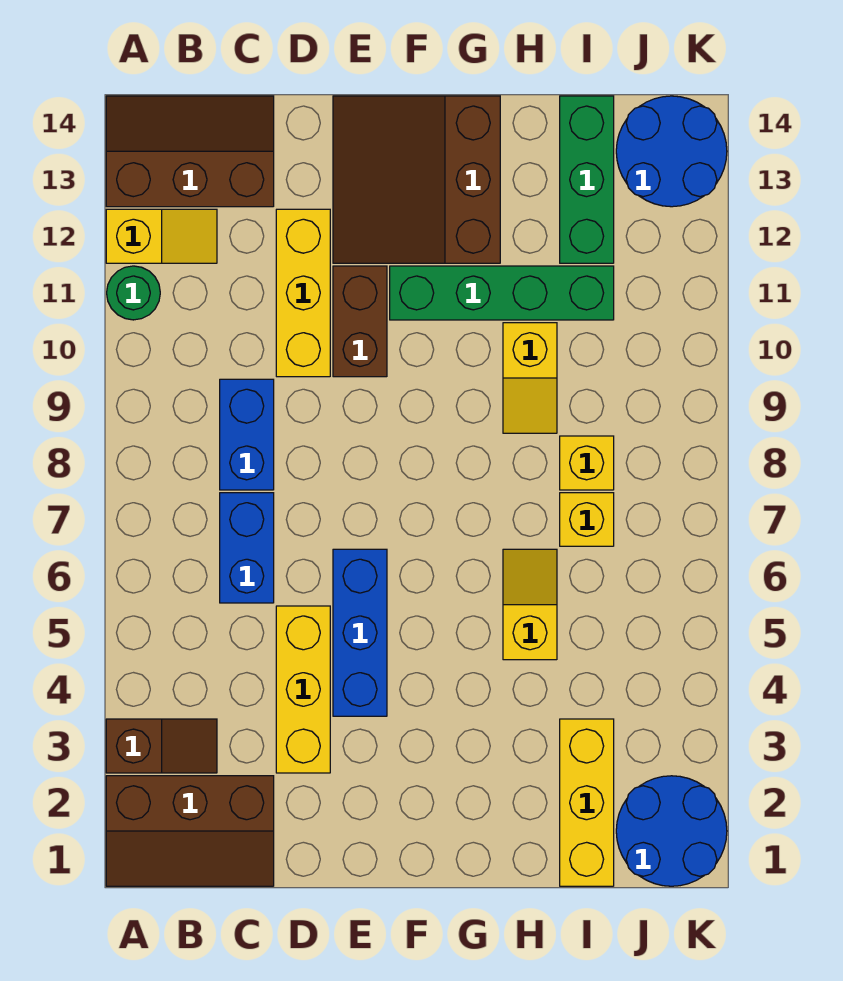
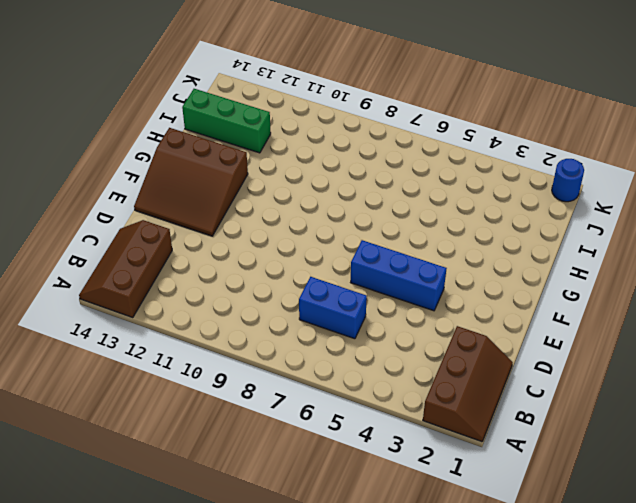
blue 1x1 round brick [552,159,584,202] -> blue 2x2 round brick [616,776,727,886]
none -> brown 1x2 slope [106,719,217,773]
none -> green 1x1 round brick [107,266,160,320]
none -> yellow 1x2 slope [106,209,217,263]

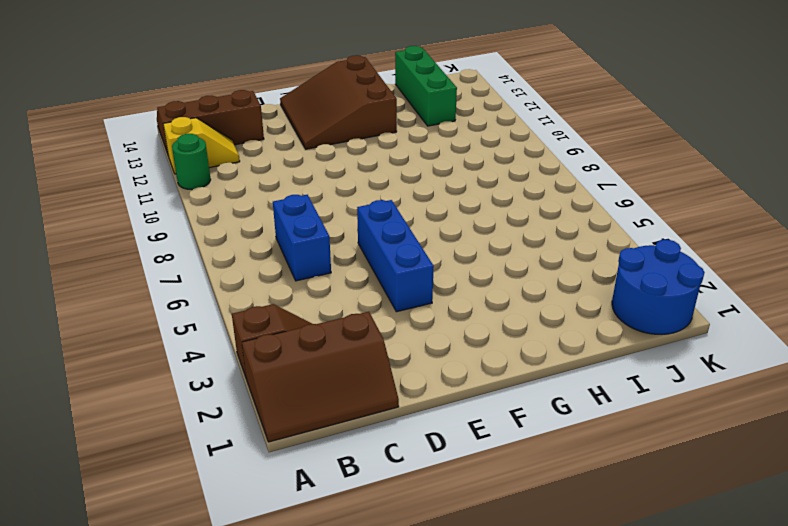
none -> blue 1x2 brick [220,379,274,490]
none -> yellow 1x3 brick [276,606,330,773]
none -> yellow 1x3 brick [276,209,330,377]

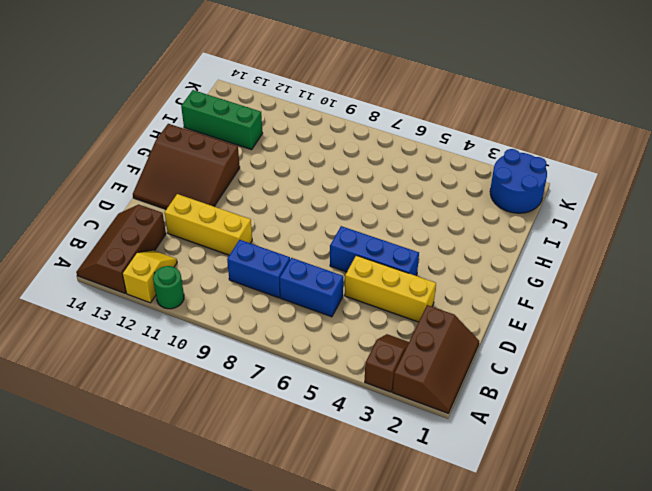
none -> brown 1x2 brick [333,266,387,377]
none -> green 1x4 brick [390,266,614,320]
none -> yellow 1x2 slope [503,549,557,660]

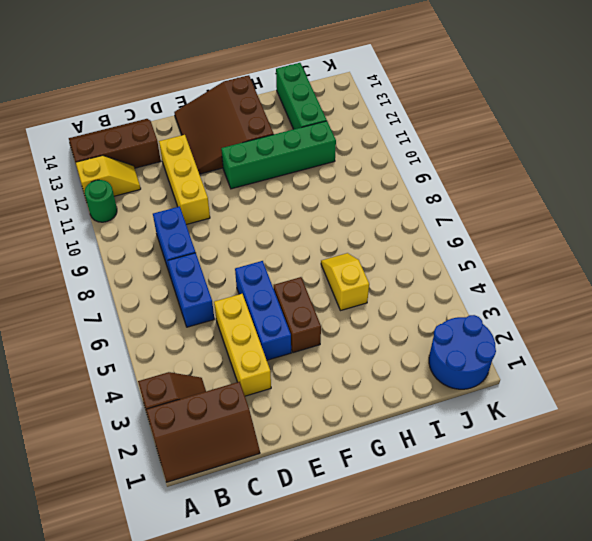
brown 1x2 brick [274,277,321,353] -> brown 1x2 brick moved to [333,266,387,377]
none -> yellow 1x2 slope [503,323,557,433]
none -> yellow 1x3 brick [560,719,614,886]
none -> yellow 1x1 brick [560,493,614,546]

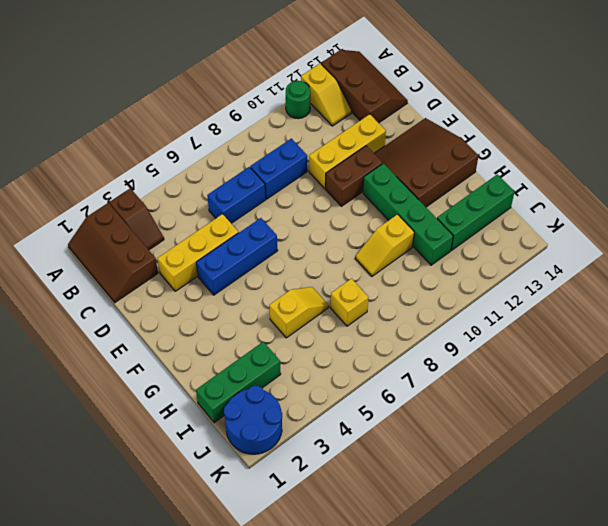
green 1x3 brick [196,342,281,423] -> yellow 1x3 brick [560,719,614,886]
none -> yellow 1x1 brick [560,436,614,490]
none -> blue 2x2 round brick [616,96,727,207]

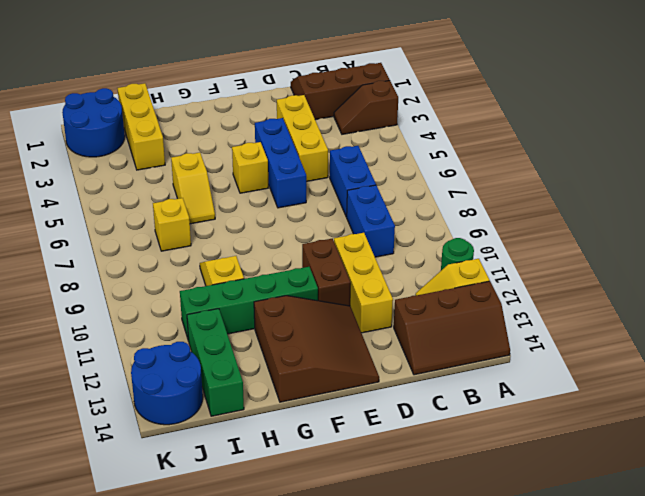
yellow 1x1 brick [232,142,268,193] -> yellow 1x1 brick moved to [560,436,614,490]

